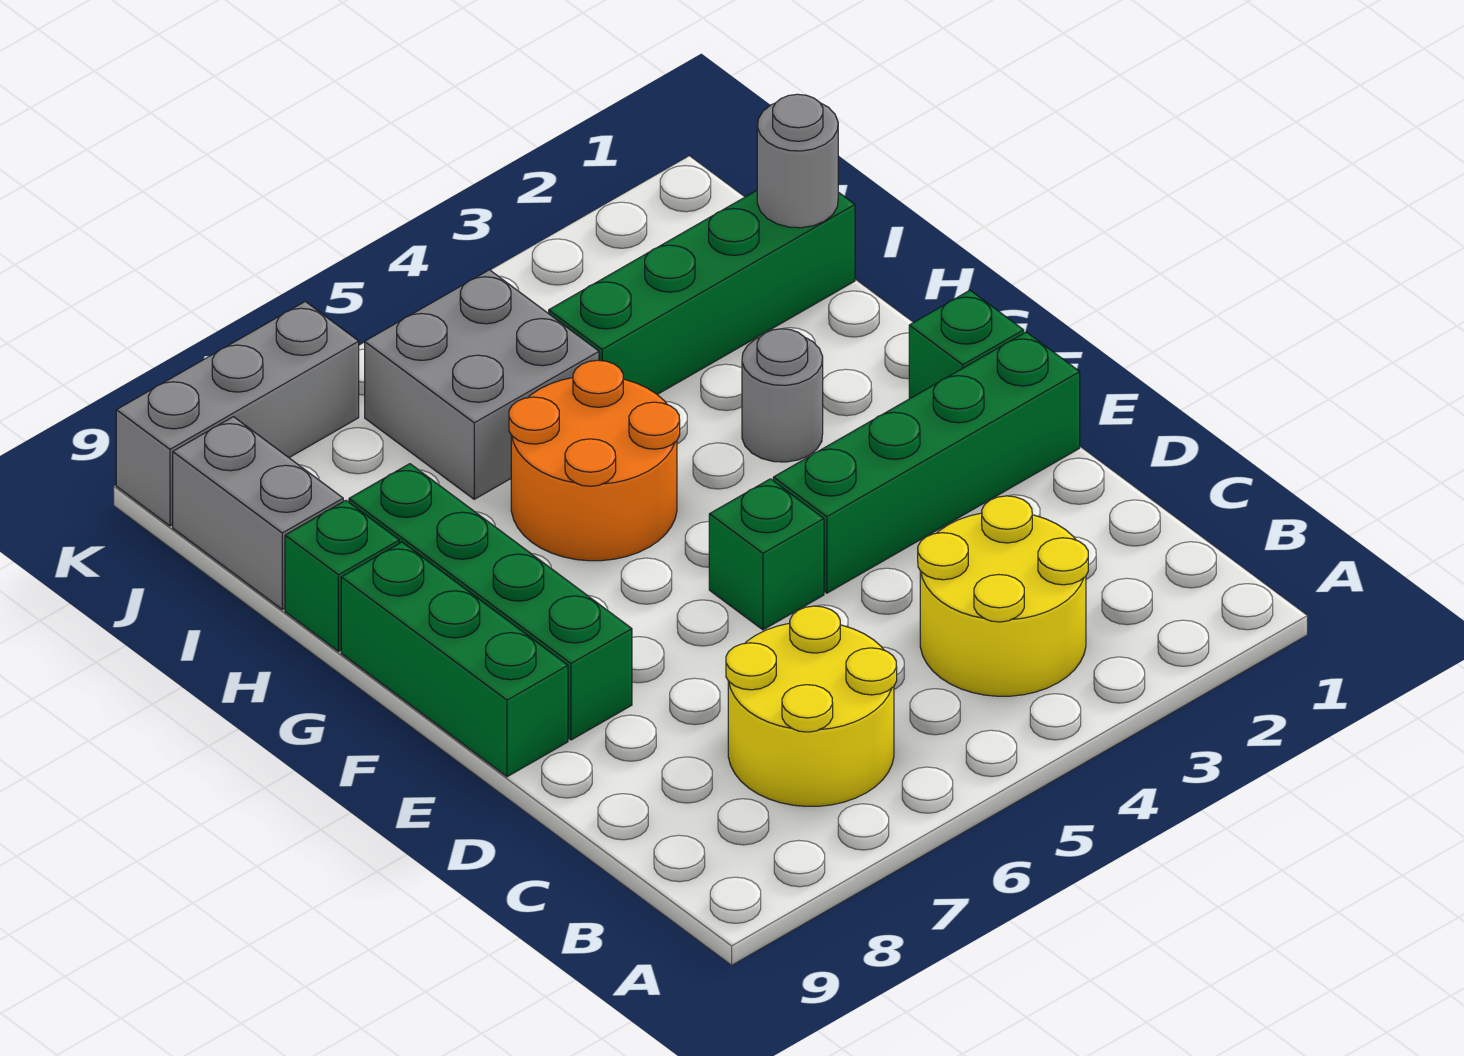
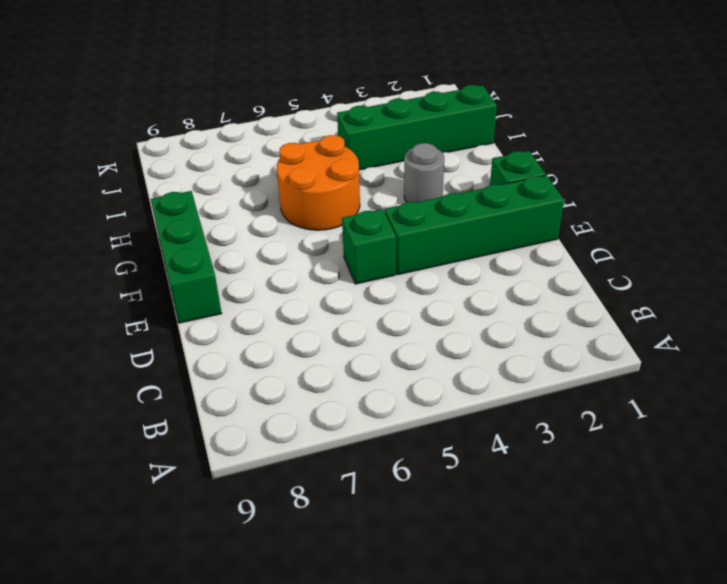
none -> yellow 2x2 round brick [918,496,1088,696]
none -> yellow 2x2 round brick [726,606,897,806]
none -> green 1x4 brick [349,464,632,740]

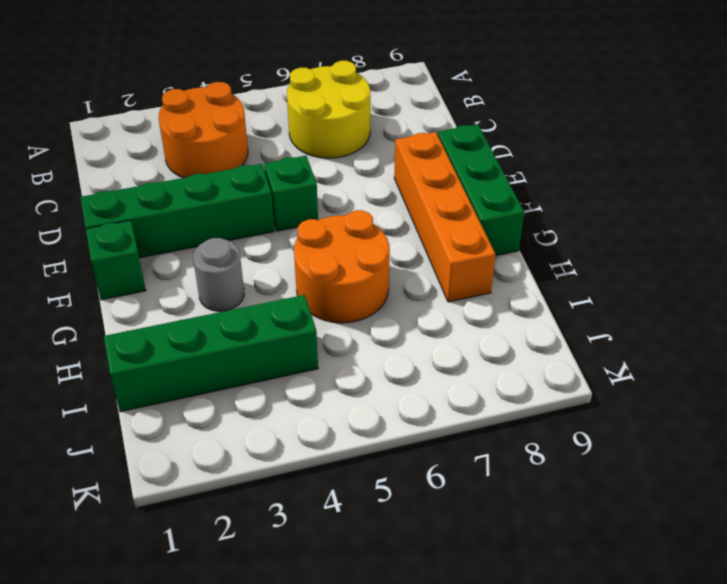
orange 2x2 round brick [159,82,248,178] -> yellow 2x2 round brick [918,496,1088,696]
orange 1x4 brick [394,132,496,302] -> green 1x4 brick [349,464,632,740]
none -> green 1x1 brick [285,500,399,651]
none -> grey 2x2 brick [365,270,599,499]
none -> grey 1x2 brick [173,417,343,609]

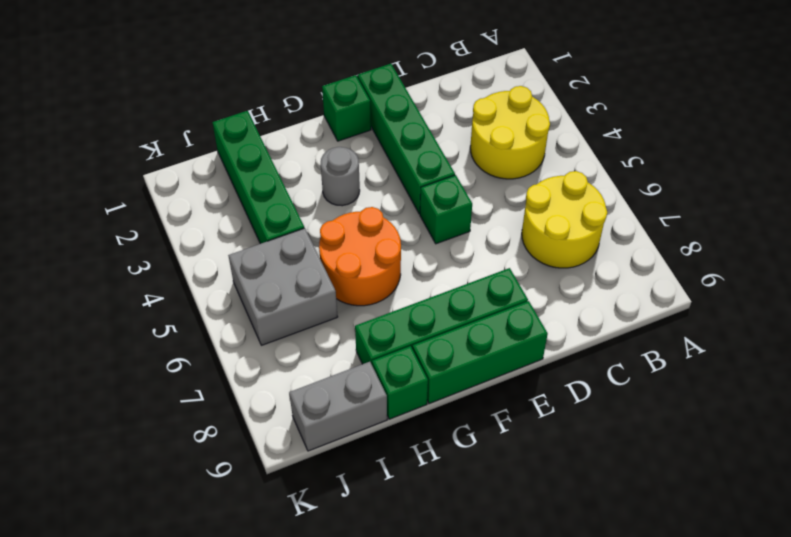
none -> grey 1x3 brick [116,302,359,526]
none -> grey 1x1 round brick [757,94,838,228]

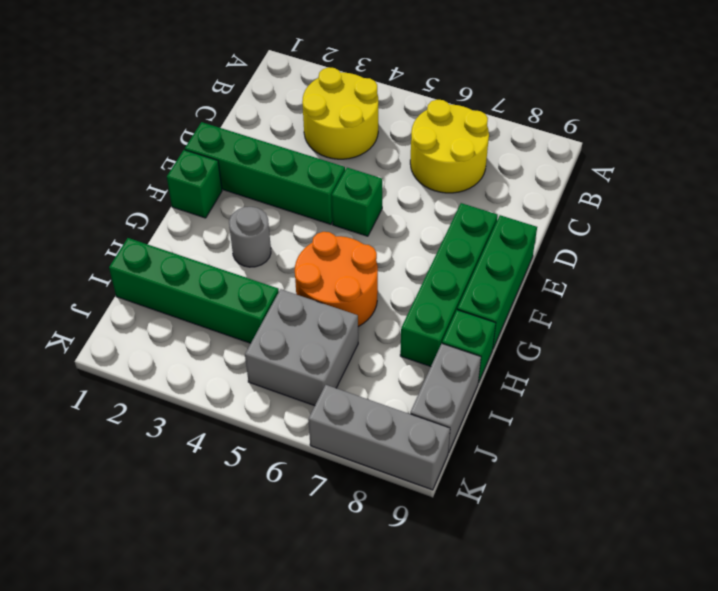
none -> grey 1x1 round brick [757,94,838,228]

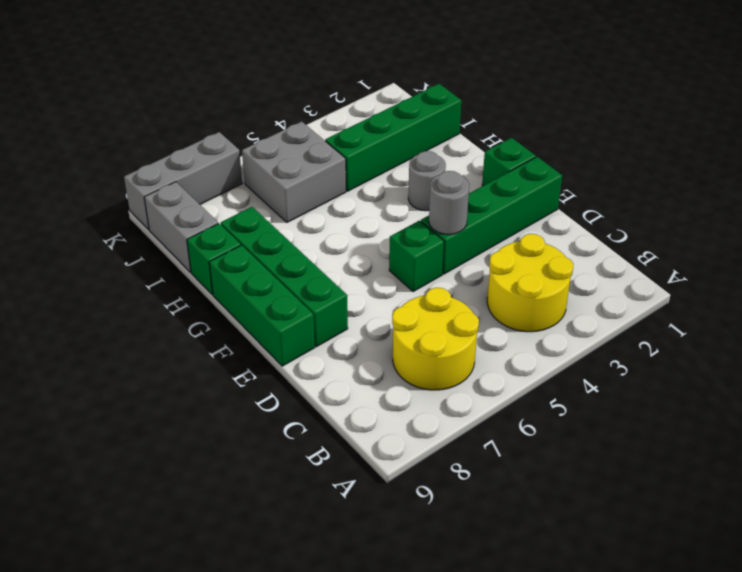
grey 1x1 round brick [429,171,469,234] -> grey 1x1 round brick moved to [757,94,838,228]
none -> orange 2x2 round brick [509,360,680,561]

